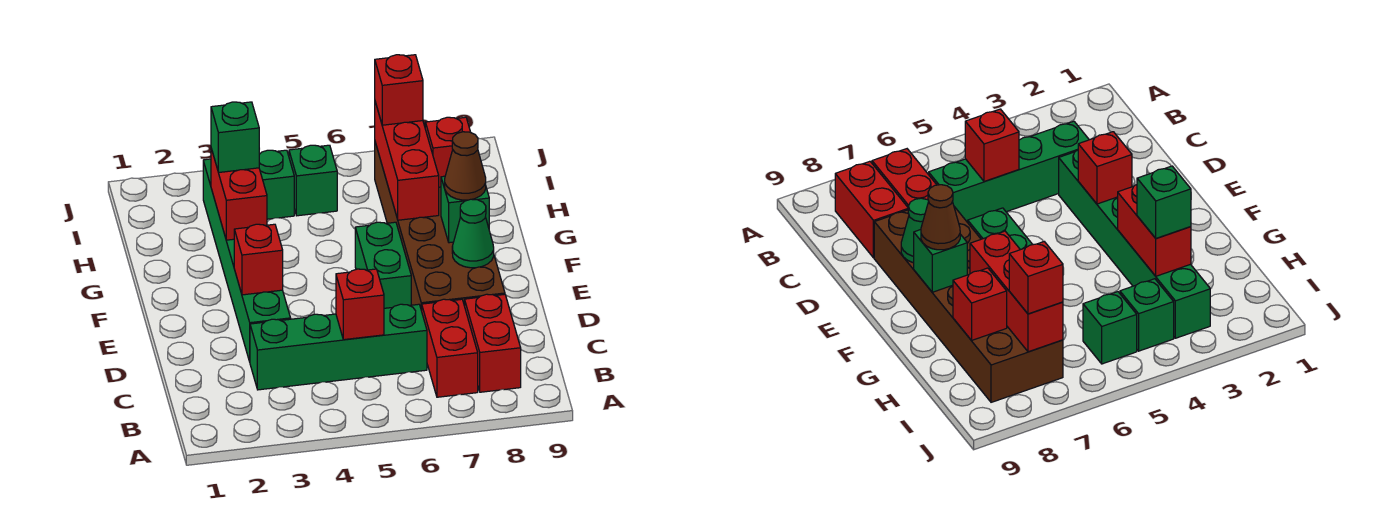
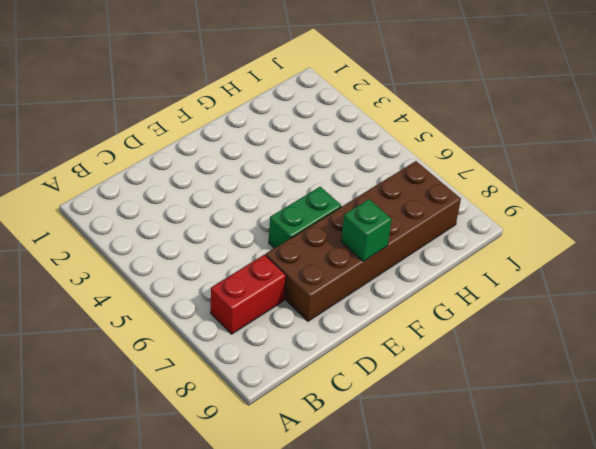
none -> red 1x2 brick [465,294,521,392]
none -> green 1x4 brick [250,304,427,390]
none -> green 1x6 brick [203,159,291,362]

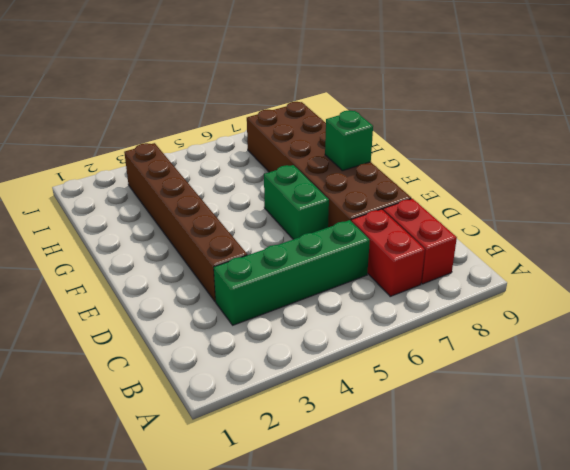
brown 1x6 brick [124,143,247,302] -> green 1x6 brick [203,159,291,362]
none -> green 1x1 brick [259,150,294,219]
none -> green 1x1 brick [289,145,337,216]
none -> red 1x1 brick [336,269,384,340]

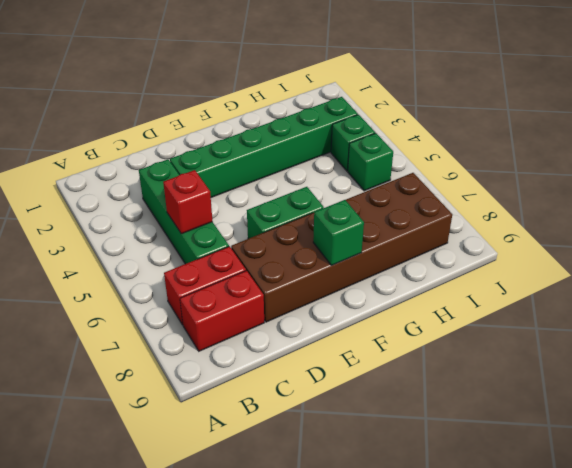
none -> red 1x1 brick [234,224,283,295]
none -> green 1x1 cone [452,199,494,268]
none -> red 1x2 brick [211,149,267,240]

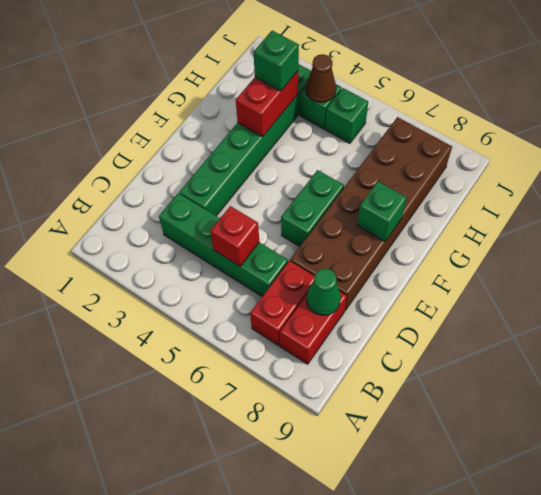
green 1x1 cone [307,269,341,315] -> green 1x1 cone moved to [452,199,494,268]
brown 1x1 cone [306,54,336,103] -> brown 1x1 cone moved to [445,132,486,200]
none -> red 1x1 brick [234,224,283,295]
none -> red 1x3 brick [375,102,439,220]
none -> red 1x1 brick [425,117,470,187]

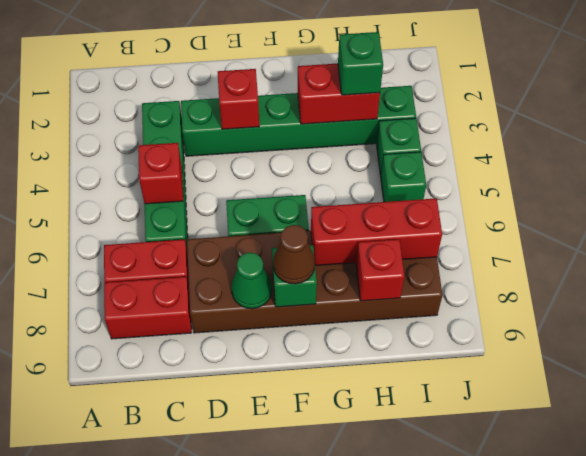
none -> red 1x1 brick [375,55,423,125]

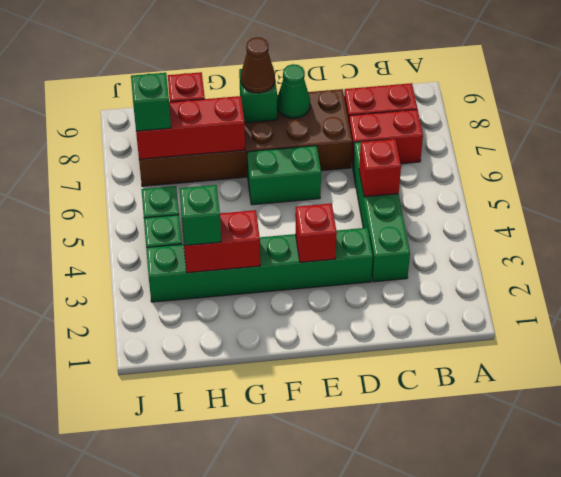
green 1x1 brick [131,73,171,131] -> red 1x1 brick [375,55,423,125]

